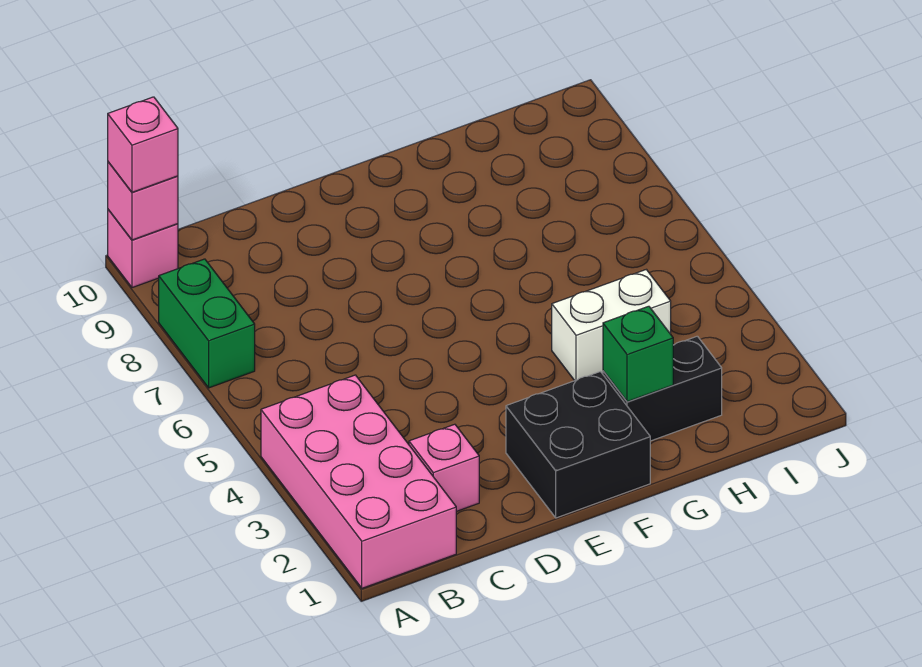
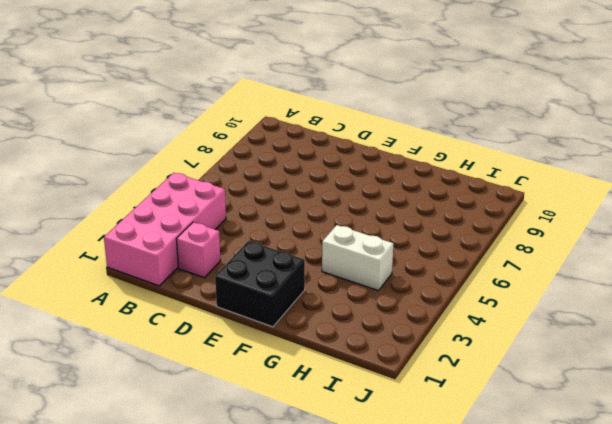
none -> green 1x2 brick [159,259,255,388]
none -> pink 1x1 brick [108,210,178,288]

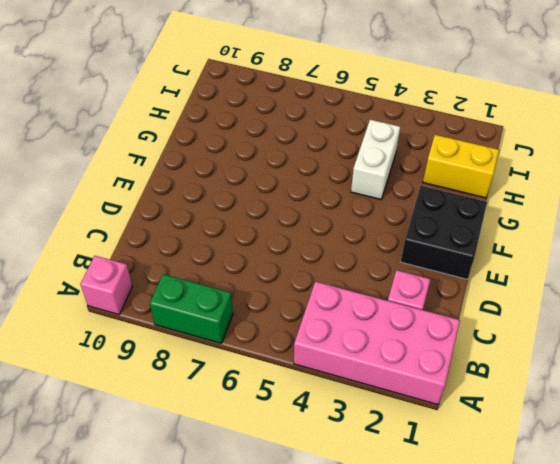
yellow 1x2 brick [423,135,499,198] -> black 1x2 brick [603,336,722,441]
none -> pink 1x1 brick [108,162,178,240]
none -> green 1x1 brick [603,306,673,402]

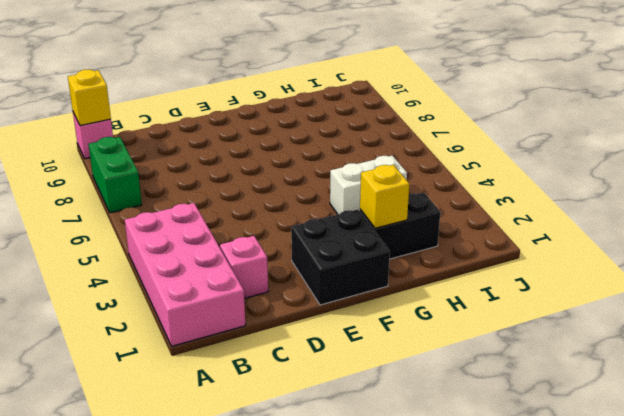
yellow 1x1 brick [68,70,111,126] -> pink 1x1 brick [108,162,178,240]
yellow 1x1 brick [360,165,409,228] -> green 1x1 brick [603,306,673,402]
none -> pink 1x1 brick [108,97,178,192]

